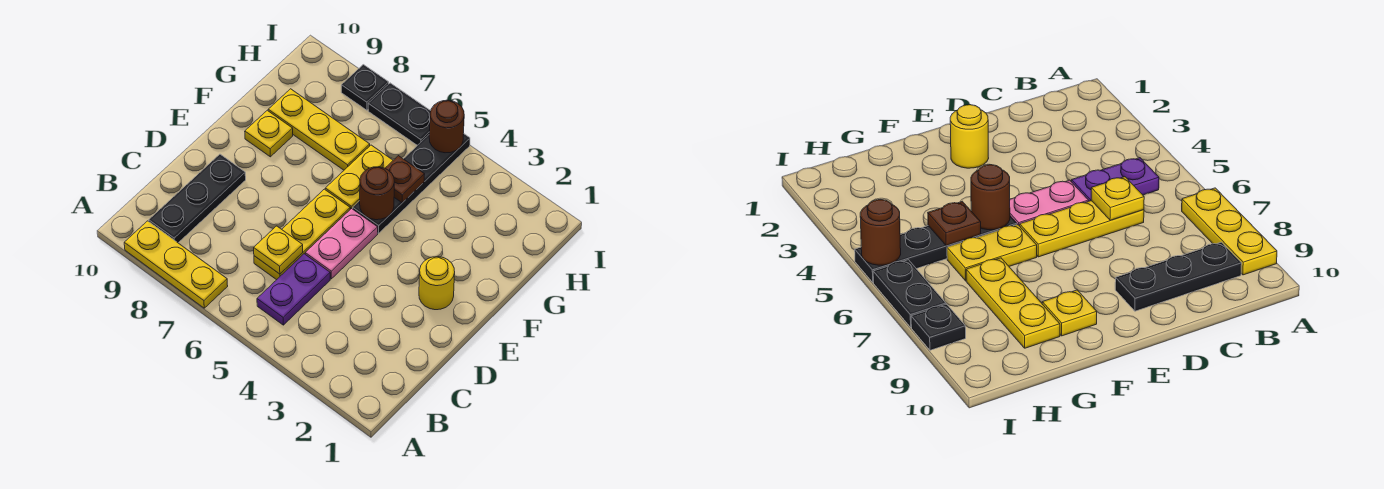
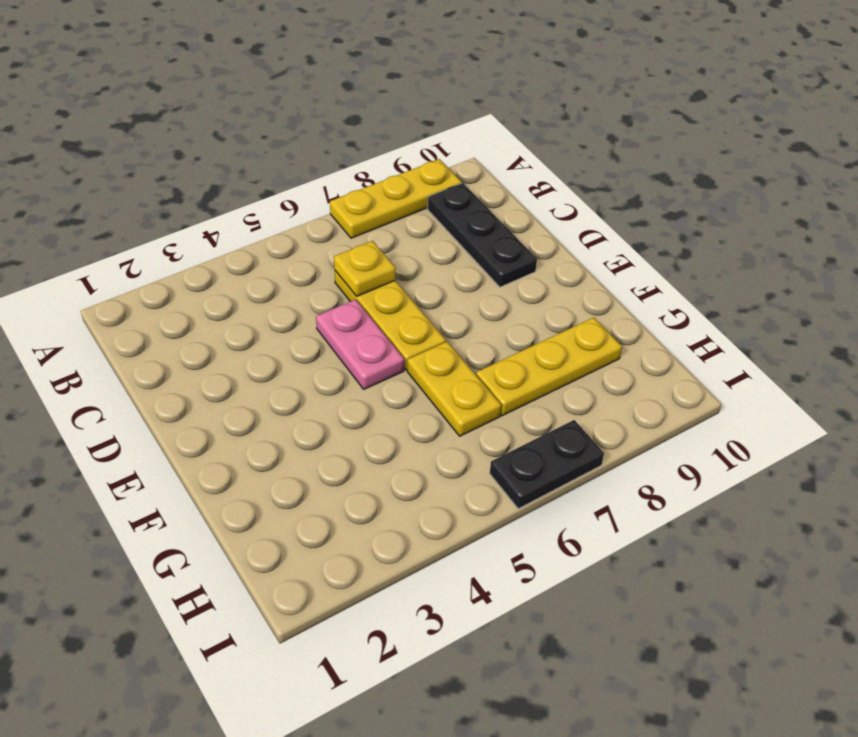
none -> purple 1x2 plate [257,254,330,325]
none -> yellow 1x1 round brick [419,257,455,310]
none -> black 1x4 plate [353,134,470,233]

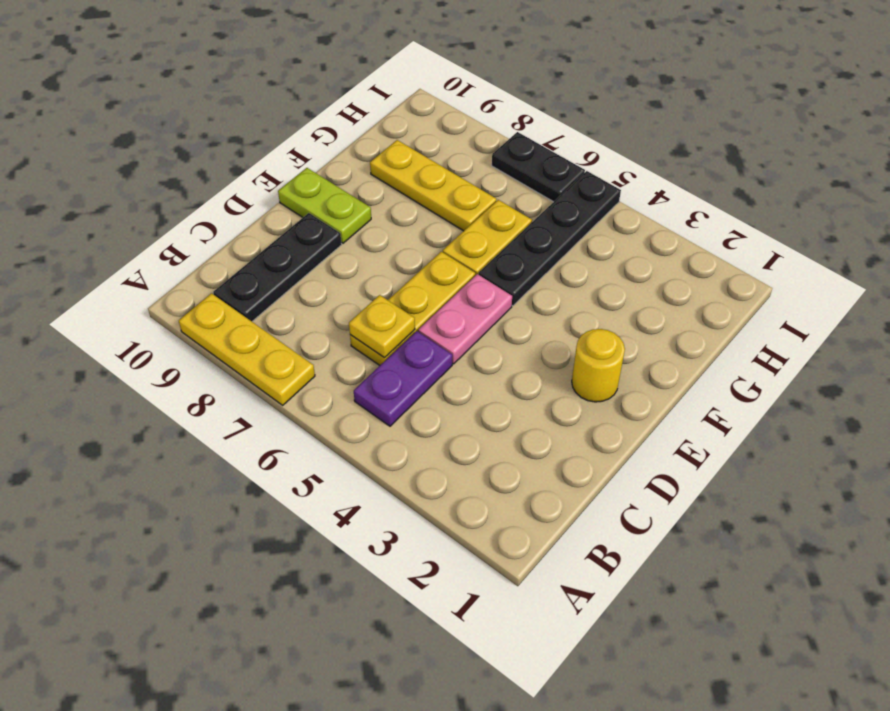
lime 1x2 plate [278,168,371,243] -> none
none -> yellow 1x1 plate [245,110,293,157]
none -> black 1x1 plate [341,65,389,110]
none -> brown 1x1 round brick [360,167,394,220]

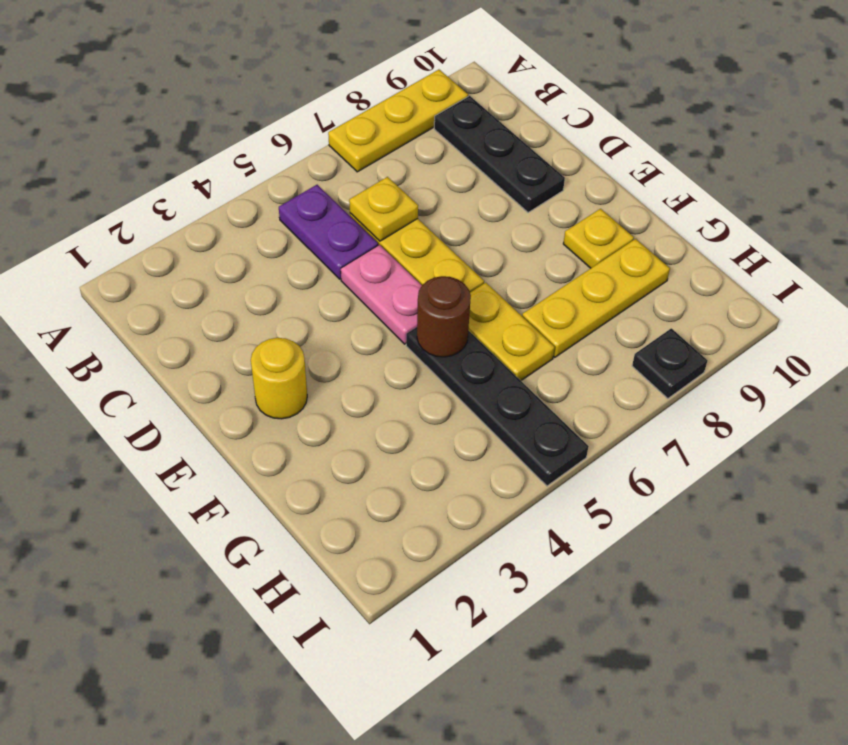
none -> black 1x2 plate [368,83,431,145]
none -> brown 1x1 plate [385,156,425,203]
none -> brown 1x1 round brick [429,100,464,153]

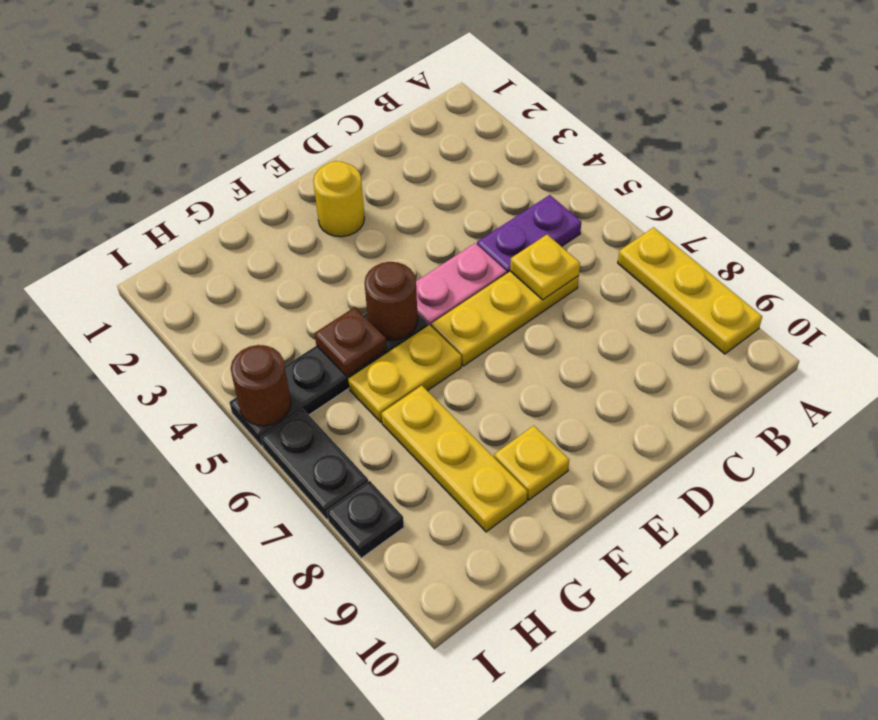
none -> black 1x3 plate [149,154,246,243]

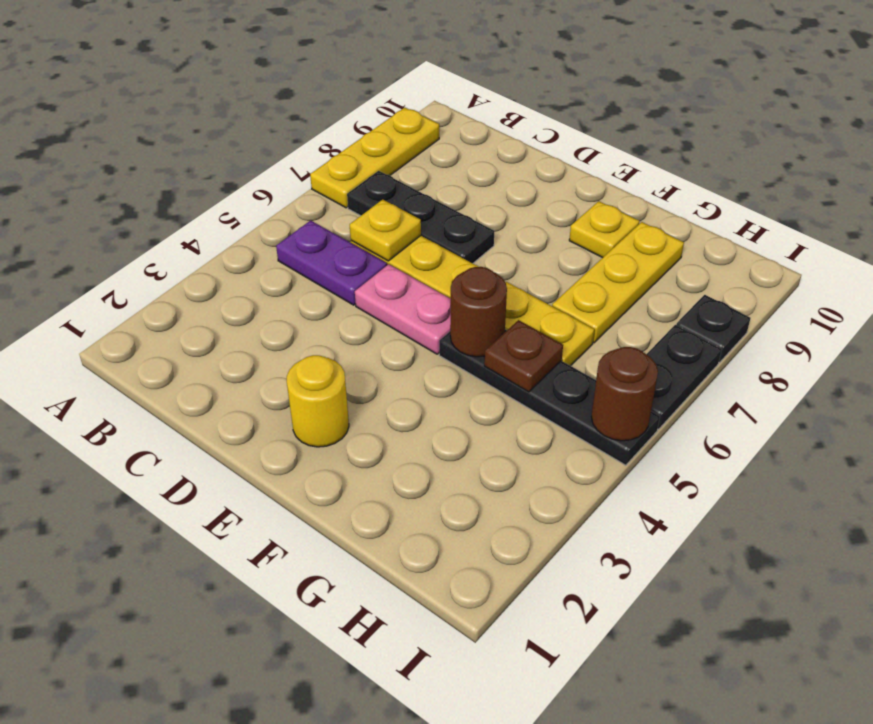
black 1x3 plate [347,171,494,263] -> black 1x3 plate moved to [149,154,246,243]

